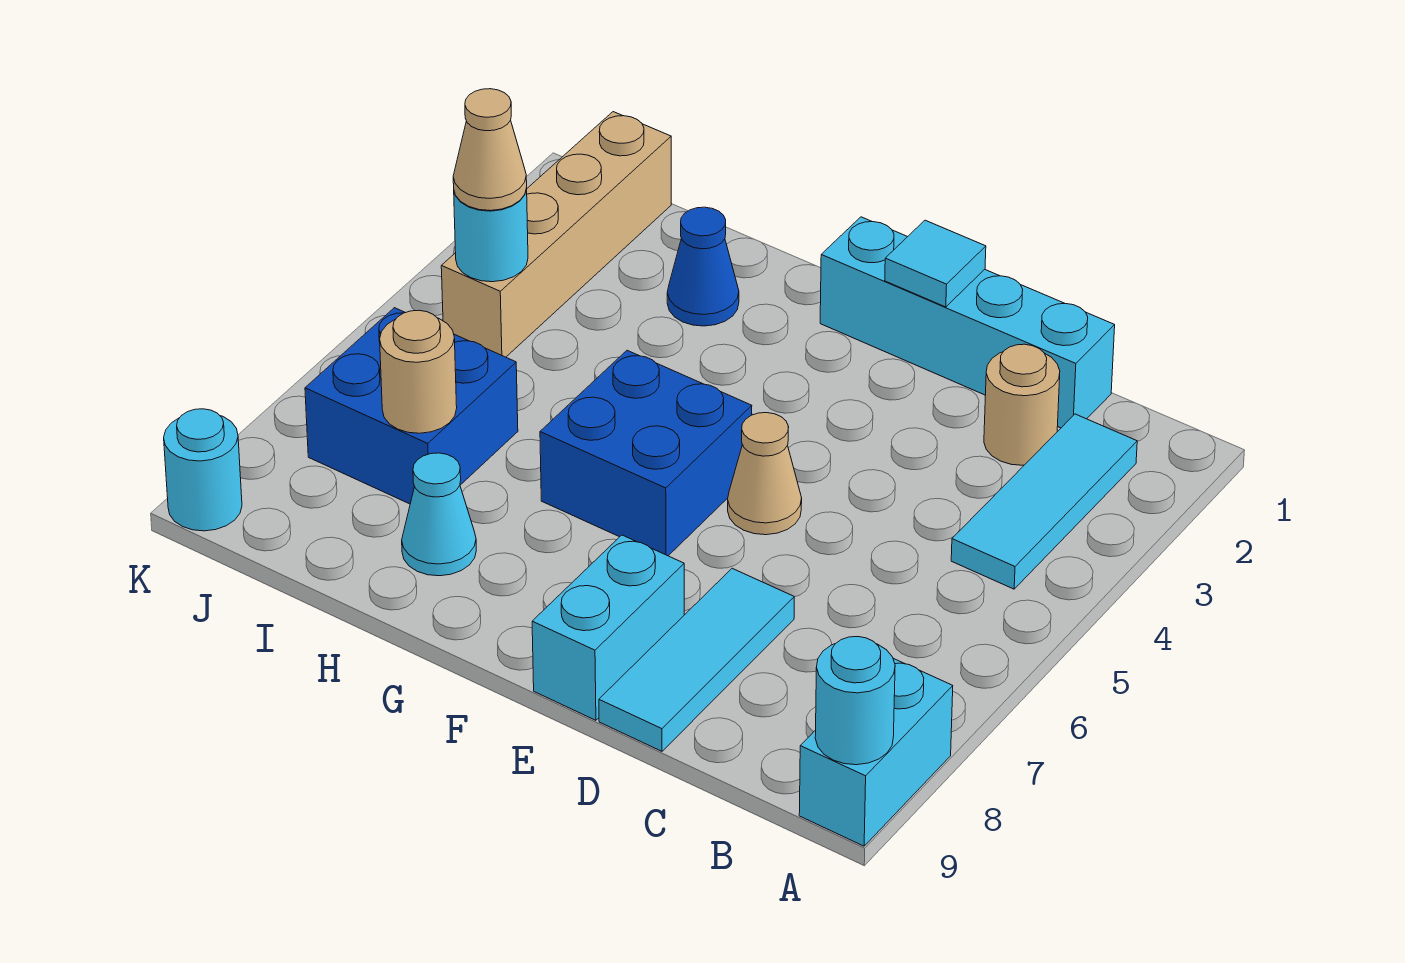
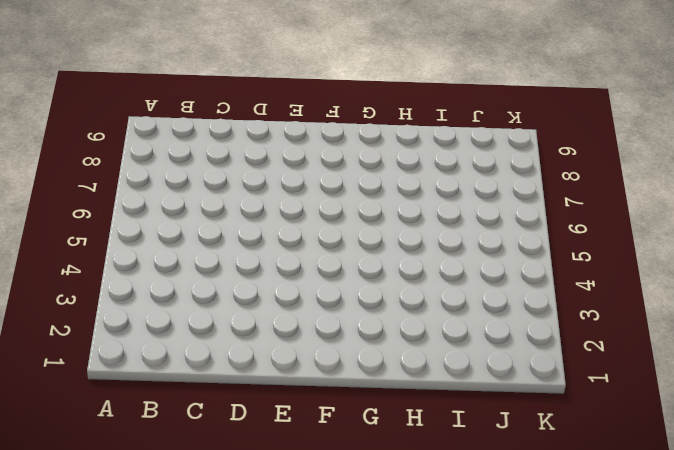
none -> cyan 1x2 brick [799,658,953,846]
none -> cyan 1x3 tile [951,414,1137,589]
none -> cyan 1x4 brick [820,217,1115,428]

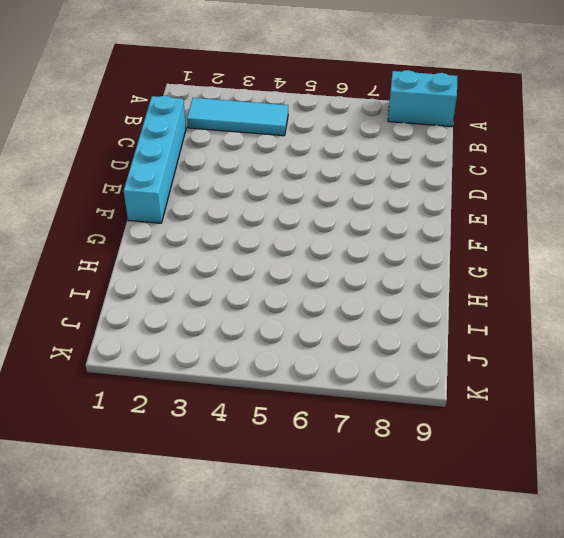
none -> tan 1x1 round brick [984,344,1060,465]
none -> cyan 1x3 tile [599,568,794,751]
none -> tan 1x1 cone [728,413,802,535]

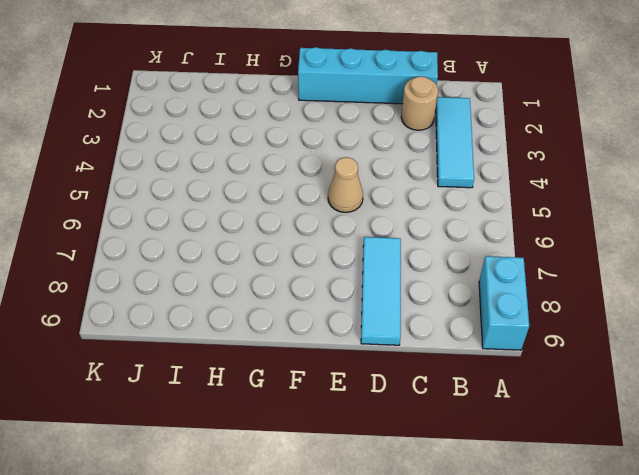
none -> cyan 1x2 brick [532,535,684,720]
none -> blue 2x2 brick [540,350,752,556]
none -> blue 1x1 cone [667,207,739,326]

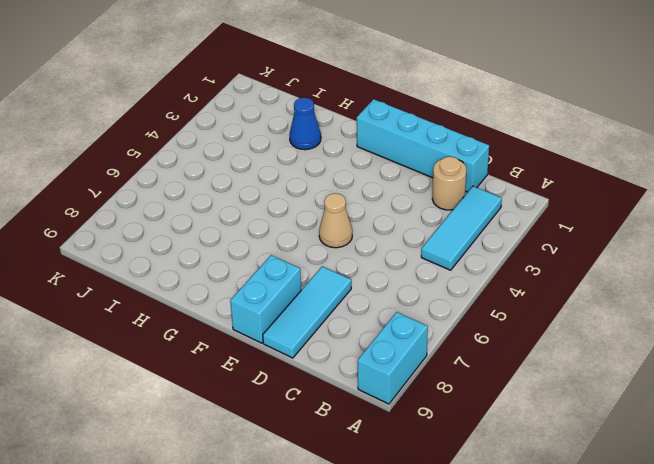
none -> blue 2x2 brick [540,350,752,556]
none -> cyan 1x1 cone [402,453,476,576]
none -> blue 2x2 brick [305,308,518,504]

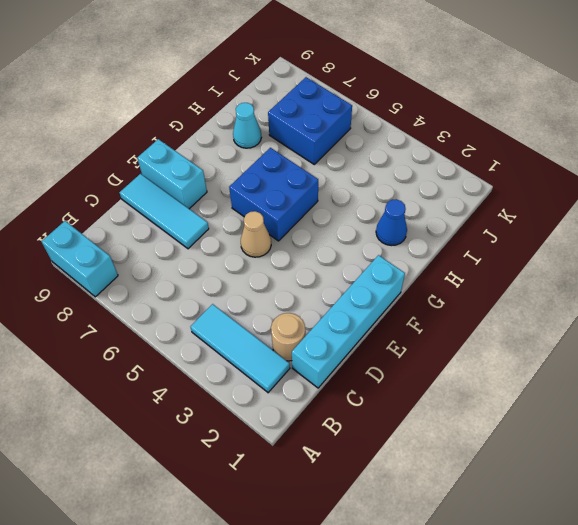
none -> tan 1x4 brick [441,112,671,357]
none -> cyan 1x1 round brick [164,409,242,531]
none -> cyan 1x1 round brick [815,637,895,765]

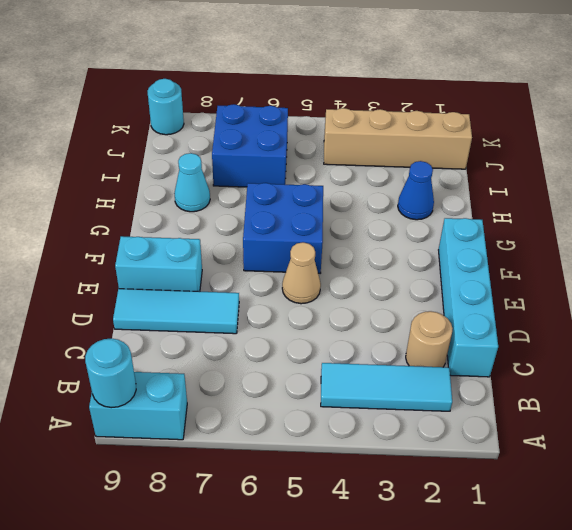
none -> cyan 1x1 tile [885,220,986,307]
none -> tan 1x1 round brick [380,310,457,433]
none -> cyan 1x1 round brick [454,189,528,282]

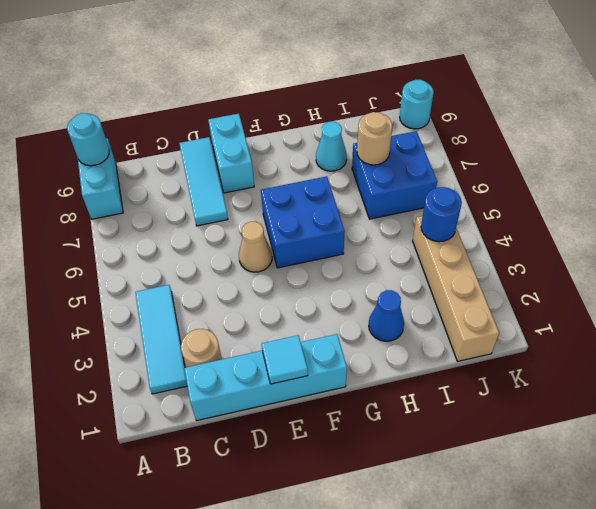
blue 1x1 round brick [421,187,462,242] -> cyan 1x1 round brick [454,189,528,282]
none -> tan 1x1 cone [453,89,527,211]

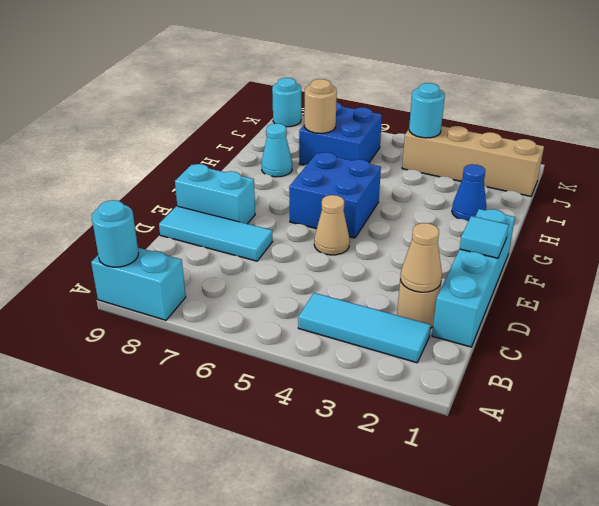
tan 1x1 cone [400,223,442,292] -> tan 1x1 cone moved to [453,89,527,211]

